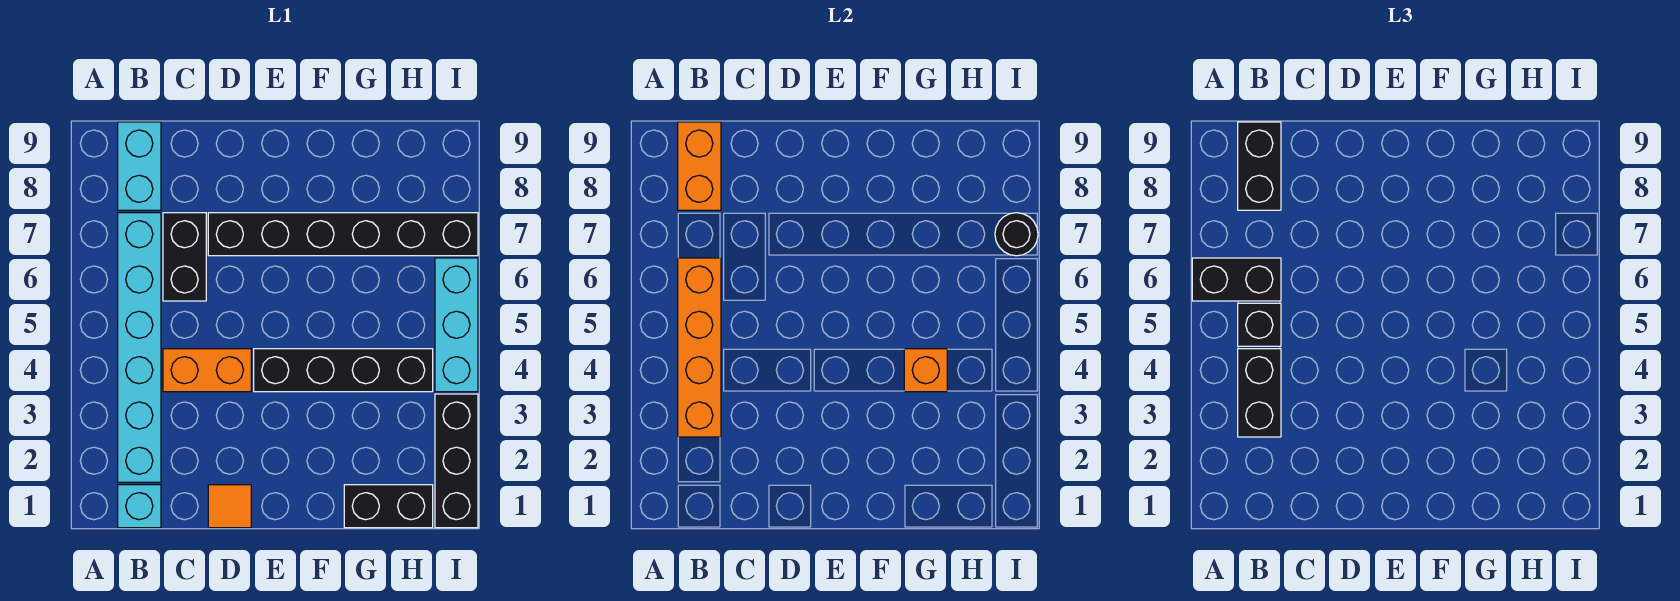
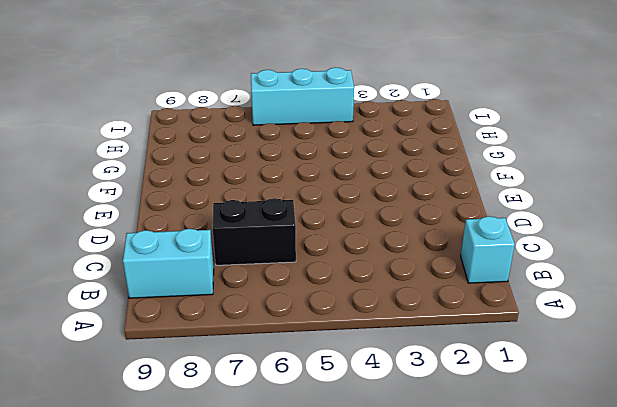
none -> cyan 1x6 brick [118,213,161,482]
none -> orange 1x2 brick [163,349,251,392]
none -> orange 1x1 tile [208,485,251,528]

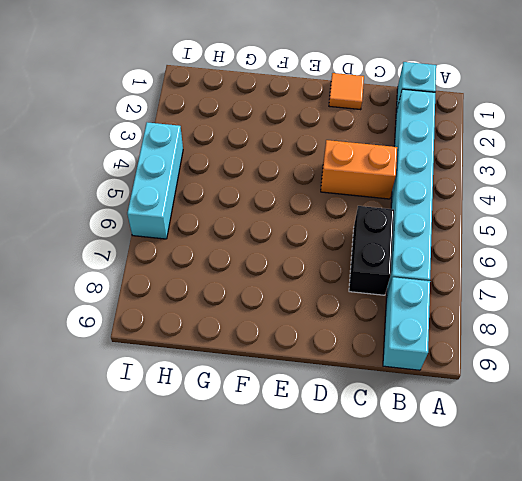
none -> black 1x6 brick [208,213,478,256]
none -> black 1x4 brick [254,349,433,392]
none -> black 1x2 brick [344,485,433,528]

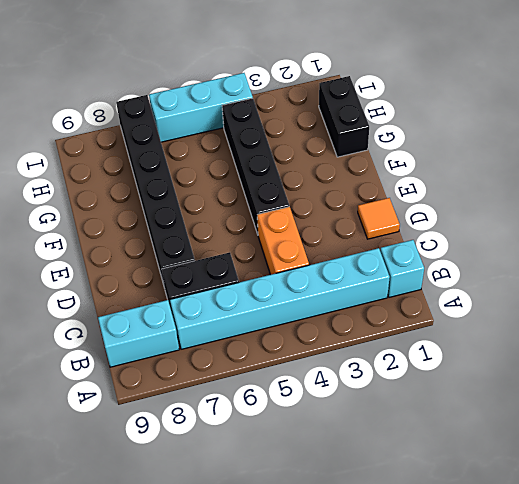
none -> black 1x3 brick [435,394,478,528]
none -> orange 1x4 brick [678,258,721,437]
none -> orange 1x2 brick [678,122,721,210]

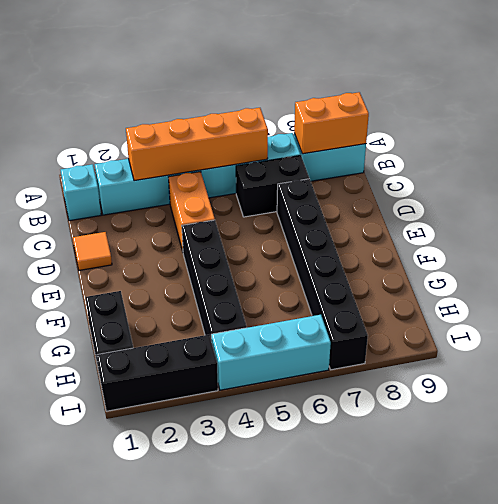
none -> orange 1x1 brick [904,349,947,392]
none -> black 1x1 round brick [995,213,1038,256]
none -> black 1x2 brick [1192,258,1281,301]

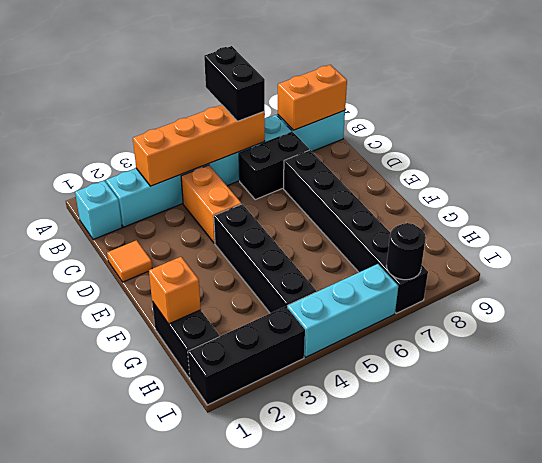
orange 1x1 brick [149,257,201,324] -> orange 1x1 brick moved to [904,349,947,392]
none -> black 1x2 brick [1238,349,1281,437]
none -> black 1x1 brick [1238,303,1281,346]
none -> black 1x2 brick [1238,122,1281,210]

